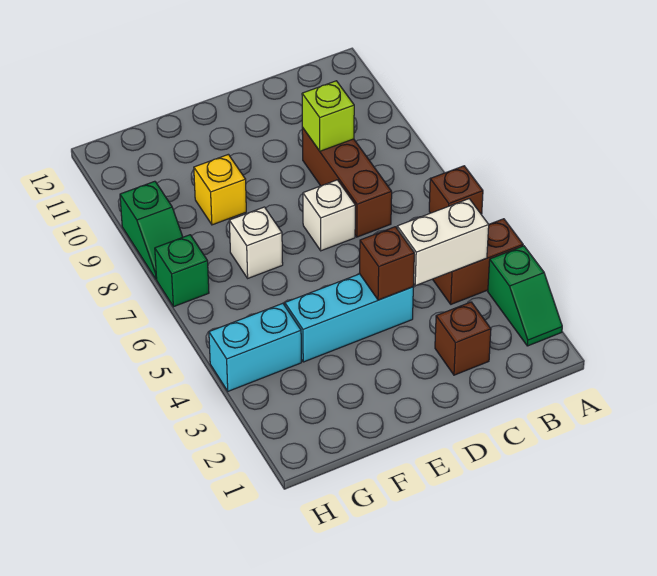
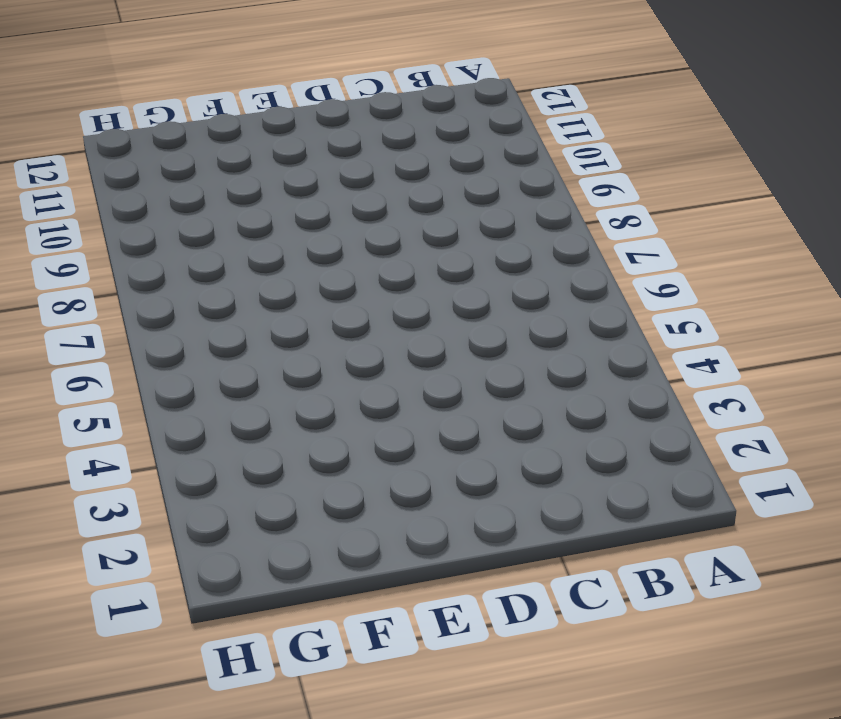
none -> green 1x2 slope [488,246,562,346]
none -> brown 1x2 brick [433,219,523,304]
none -> brown 1x1 brick [429,166,483,215]

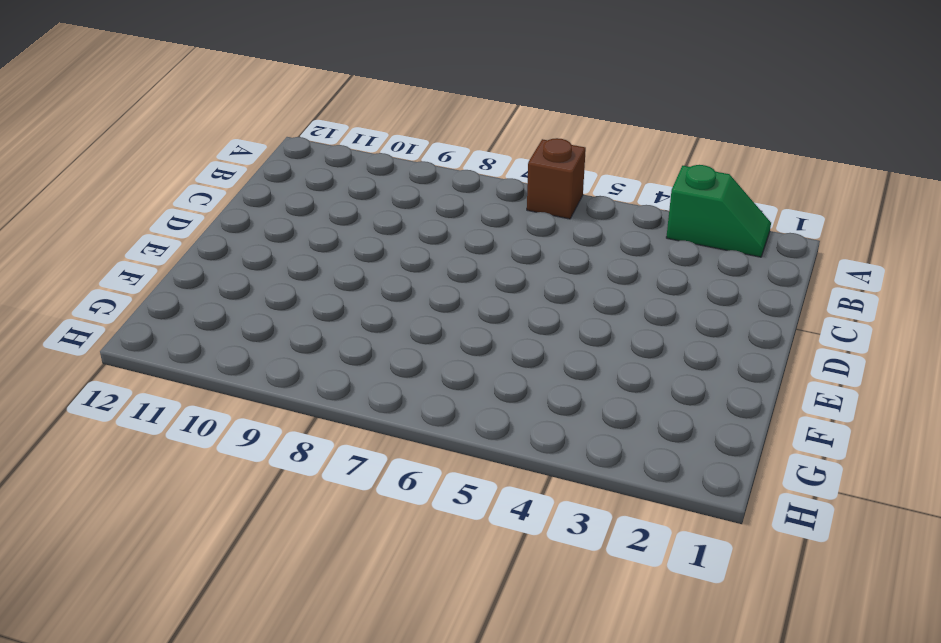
none -> brown 1x2 brick [433,219,523,304]
none -> brown 1x1 brick [435,302,491,375]
none -> brown 1x3 brick [302,128,392,237]

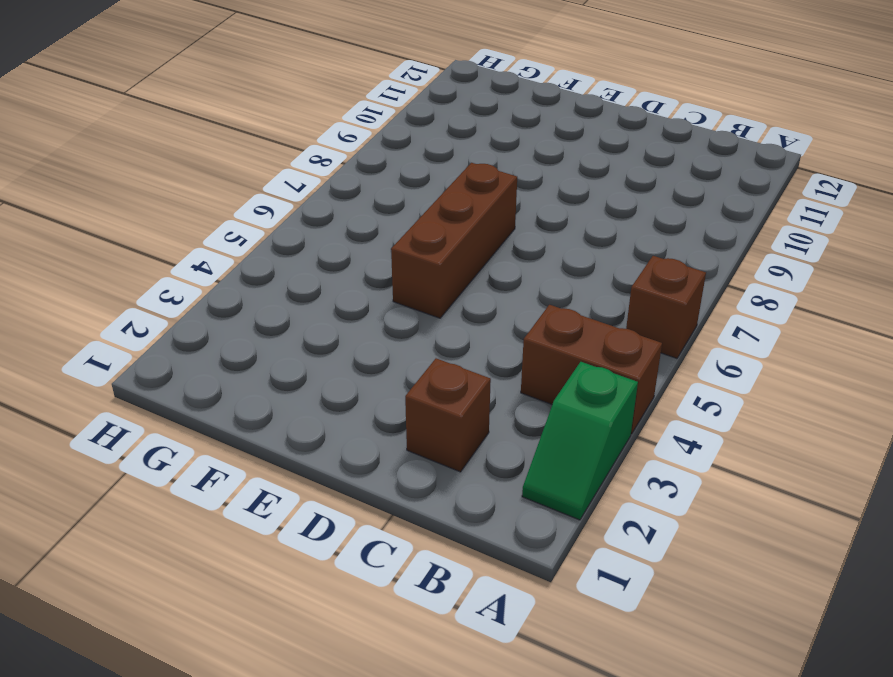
brown 1x3 brick [391,163,517,318] -> brown 1x3 brick moved to [302,128,392,237]
none -> cyan 1x3 brick [285,274,413,362]
none -> white 1x1 brick [303,180,355,251]
none -> white 1x1 brick [229,207,283,278]

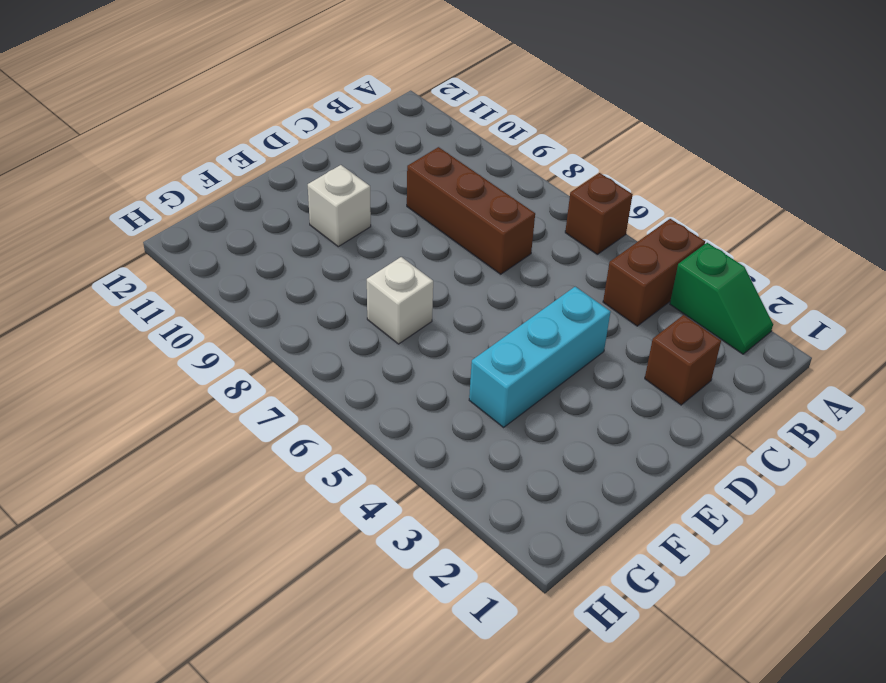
white 1x1 brick [308,165,371,247] -> white 1x1 brick moved to [303,180,355,251]
none -> yellow 1x1 brick [194,154,246,225]
none -> cyan 1x2 brick [209,303,301,391]
none -> green 1x1 brick [155,235,209,307]

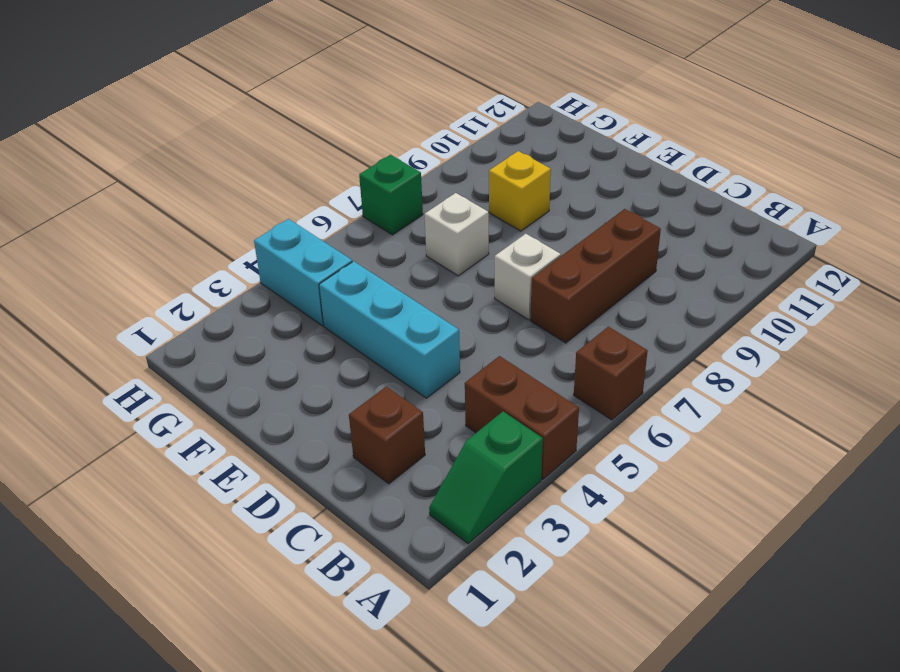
none -> green 1x2 slope [120,181,183,279]
none -> white 1x2 brick [397,199,489,286]
none -> lime 1x1 brick [302,81,354,151]

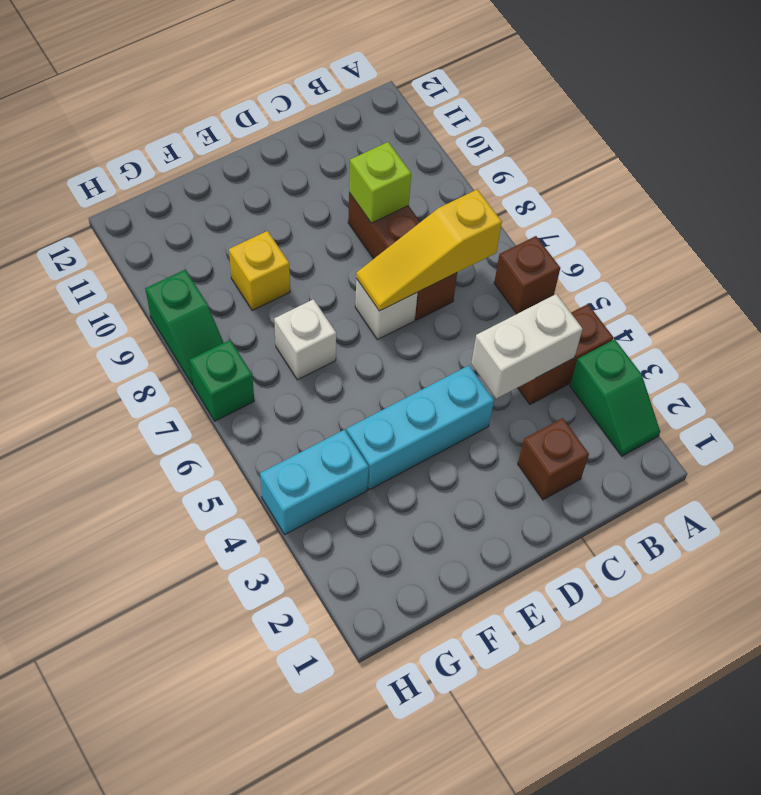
yellow 1x3 slope [356,189,502,311] -> none
none -> brown 1x1 brick [360,227,414,300]

